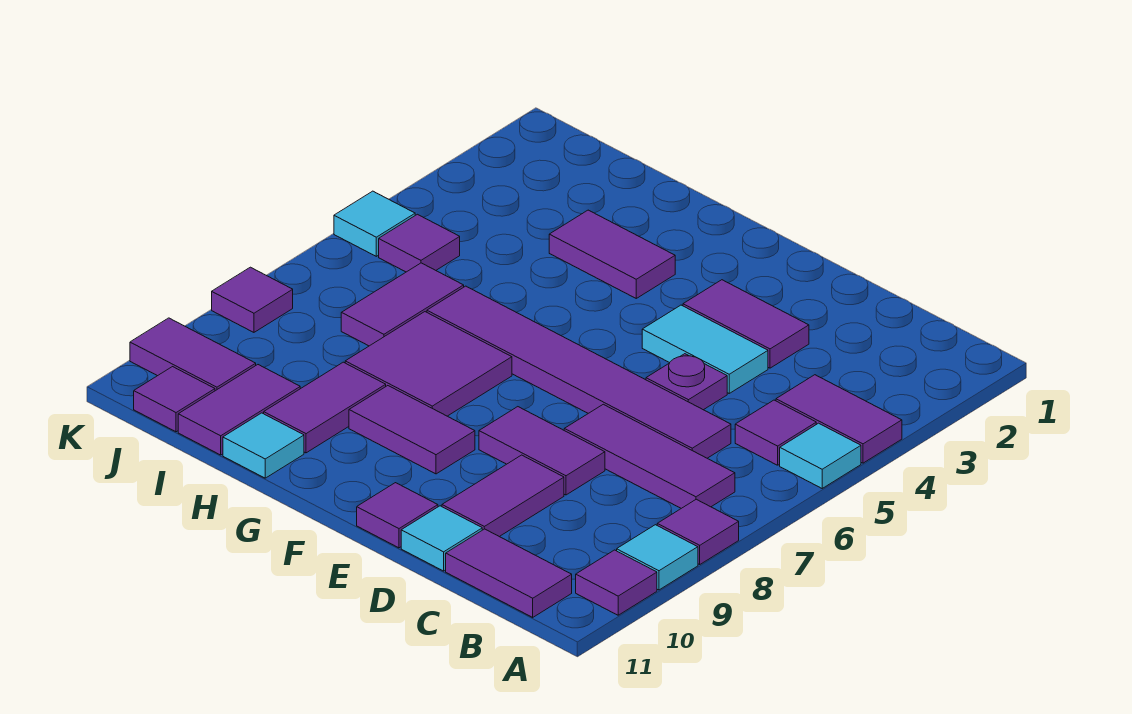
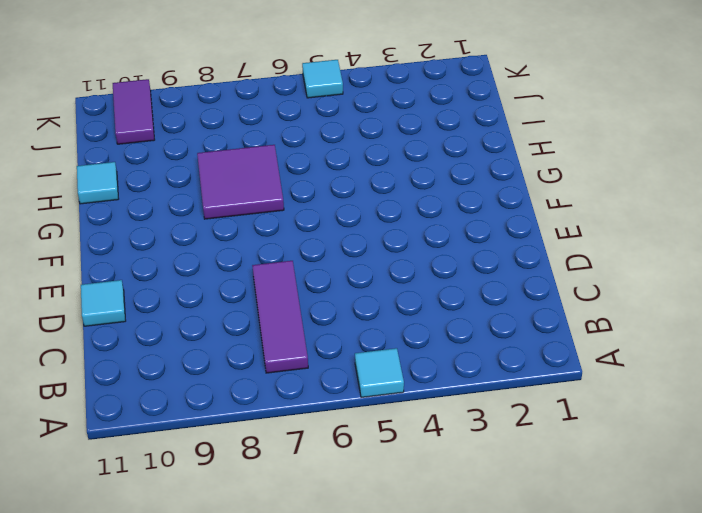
none -> purple 1x2 tile [776,375,902,463]
none -> purple 1x1 tile [657,499,739,564]
none -> cyan 1x1 tile [617,525,698,590]

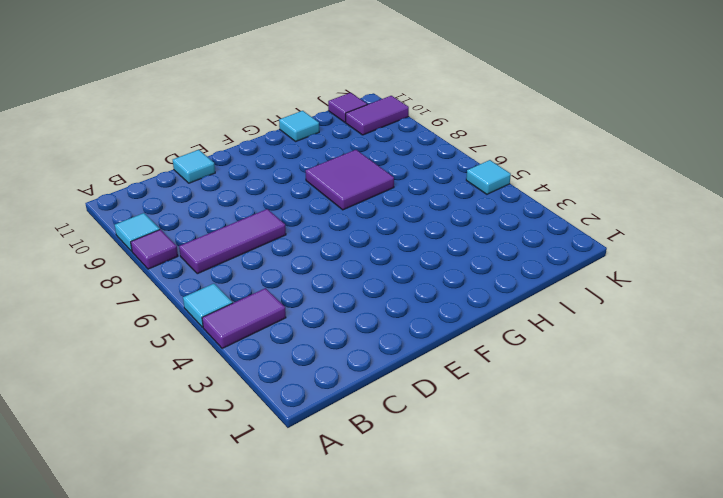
none -> purple 1x1 tile [576,550,657,615]
none -> purple 1x1 tile [735,400,816,465]
none -> purple 1x2 tile [446,529,572,617]

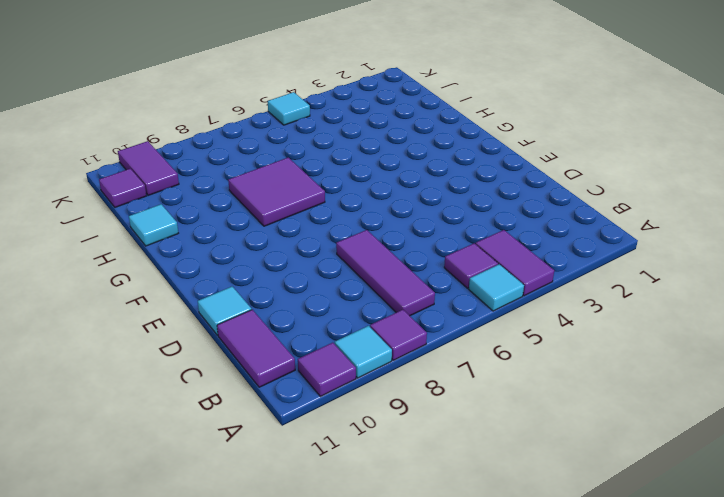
none -> purple 1x6 tile [427,286,731,458]
none -> purple 1x2 tile [683,280,809,368]
none -> cyan 1x2 tile [642,305,768,393]

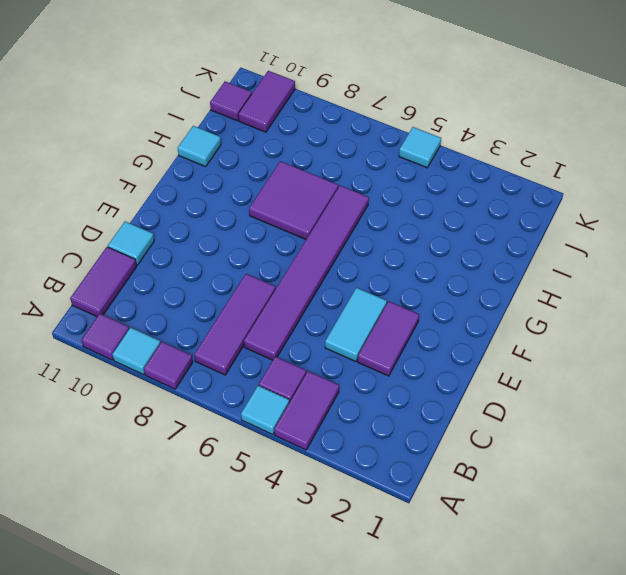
none -> purple 1x1 plate [646,354,727,410]
none -> purple 1x2 tile [479,407,605,495]
none -> purple 1x2 tile [442,455,564,537]

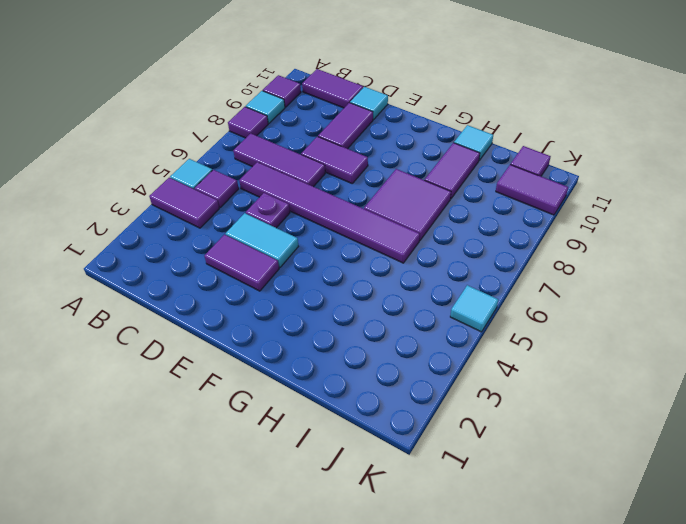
none -> purple 1x1 tile [357,483,438,548]
none -> purple 1x2 tile [349,386,475,474]
none -> purple 1x2 tile [549,210,675,298]

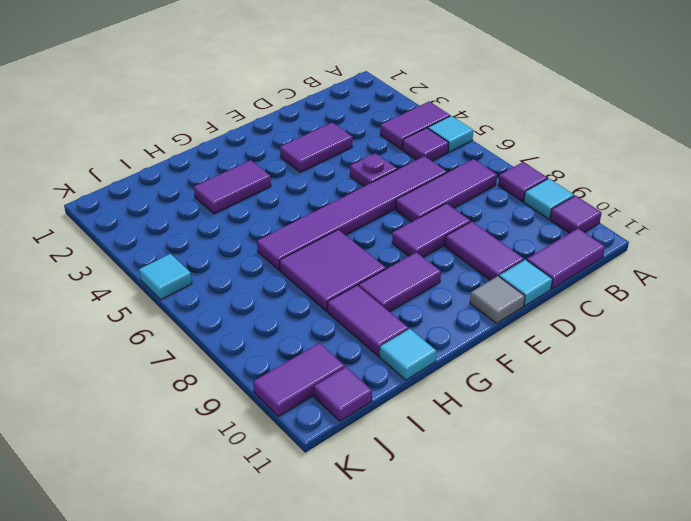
grey 1x1 tile [470,276,525,324] -> purple 1x1 tile [357,483,438,548]
none -> cyan 1x2 tile [642,305,768,393]
none -> purple 1x2 tile [341,263,464,346]
none -> purple 1x2 tile [178,365,300,455]

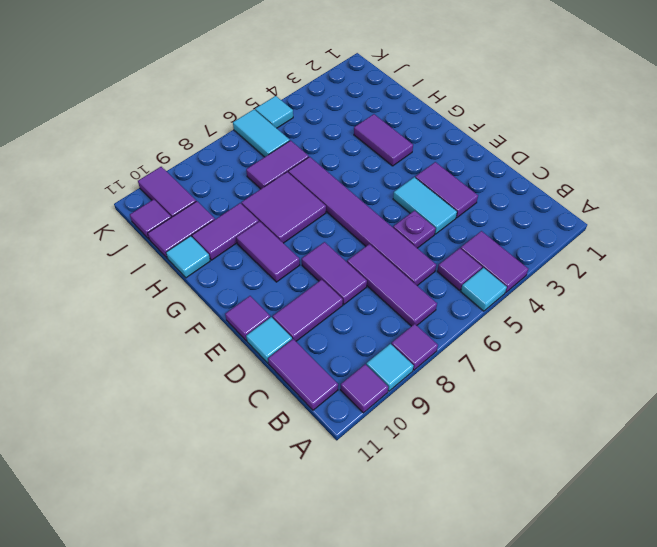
cyan 1x2 tile [233,109,290,157] -> none
none -> purple 1x1 tile [379,214,460,272]
none -> purple 1x1 tile [212,267,293,332]

